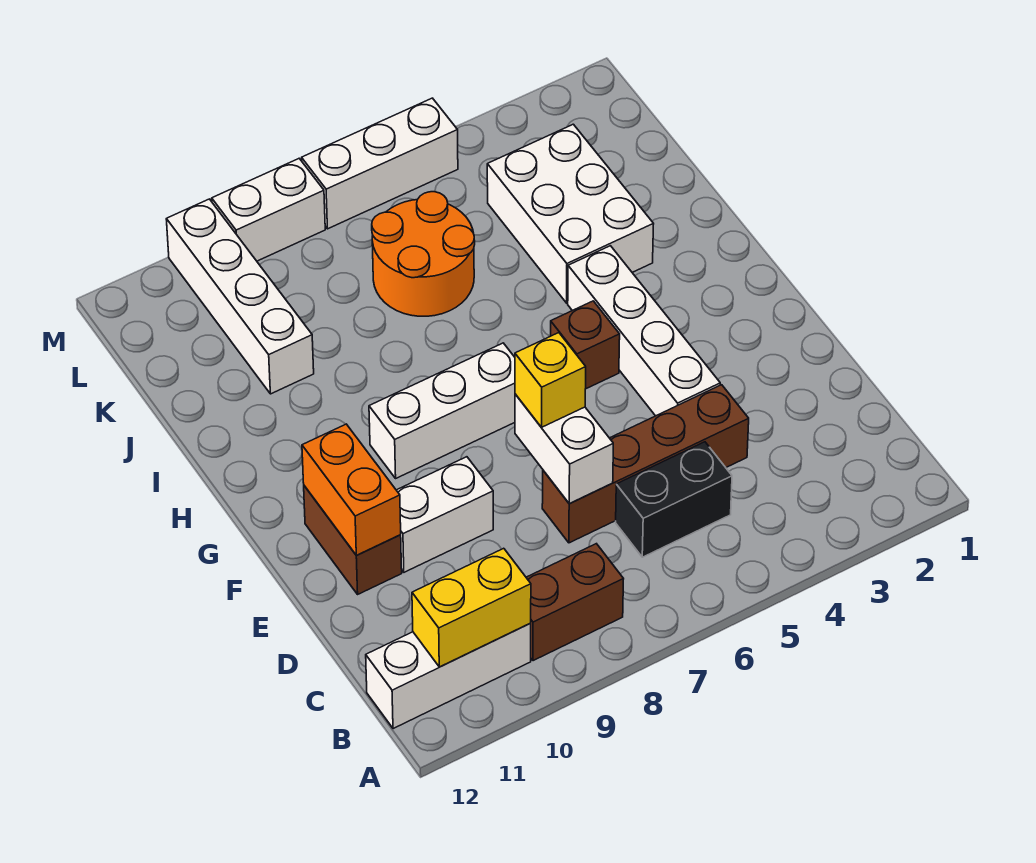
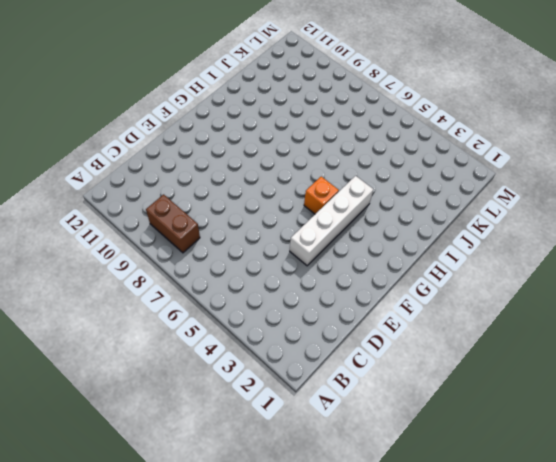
orange 1x1 brick [304,177,339,214] -> brown 1x1 brick [551,301,620,389]
none -> white 1x3 brick [366,623,531,729]
none -> black 1x2 brick [616,442,732,557]
none -> brown 1x4 brick [542,385,749,543]

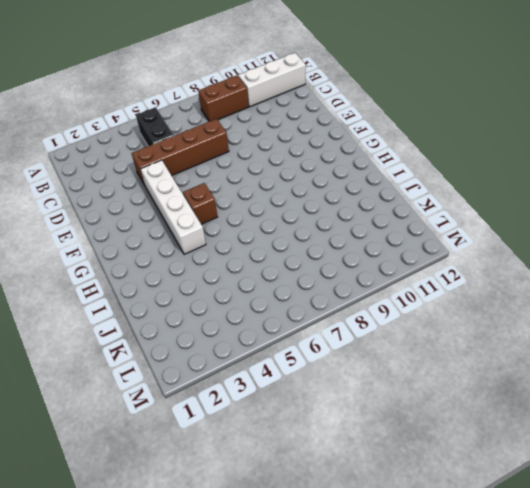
black 1x2 brick [136,107,174,146] -> black 1x2 brick turned to [616,442,732,557]
none -> white 1x2 brick [397,457,493,572]
none -> brown 1x2 brick [304,486,402,594]
none -> white 1x3 brick [369,343,515,478]

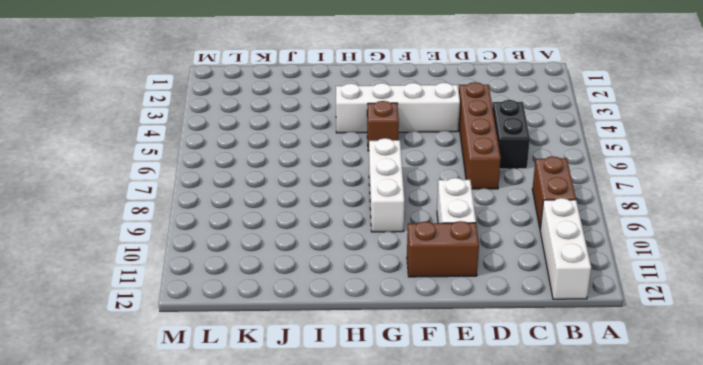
none -> white 2x3 brick [487,124,653,303]
none -> orange 2x2 round brick [372,192,475,316]
none -> white 1x4 brick [166,199,314,394]

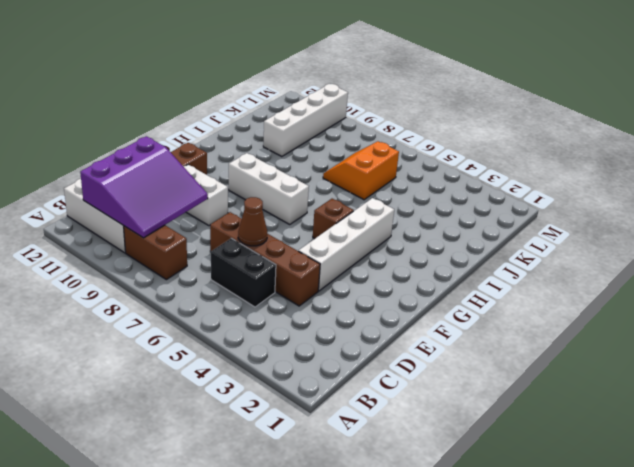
purple 3x3 slope [80,136,208,238] -> yellow 1x2 brick [412,548,531,667]
brown 1x1 cone [238,197,267,246] -> none
orange 2x2 slope [323,141,399,200] -> orange 2x2 round brick [372,192,475,316]
none -> white 2x3 brick [487,124,653,303]
none -> white 1x3 brick [302,98,458,229]
none -> white 1x2 brick [212,159,325,261]

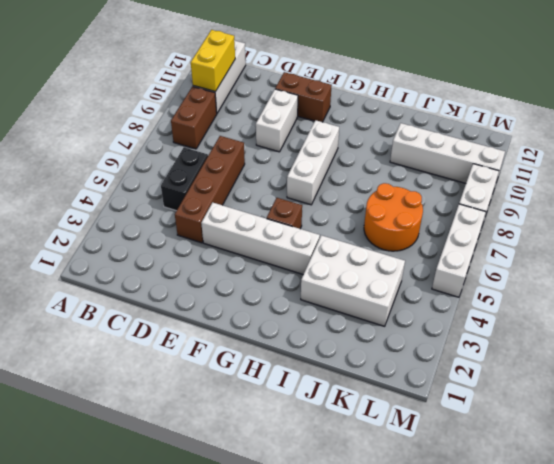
none -> white 1x2 brick [515,394,613,503]
none -> orange 1x2 brick [302,424,401,555]
none -> yellow 1x1 brick [515,333,586,427]

